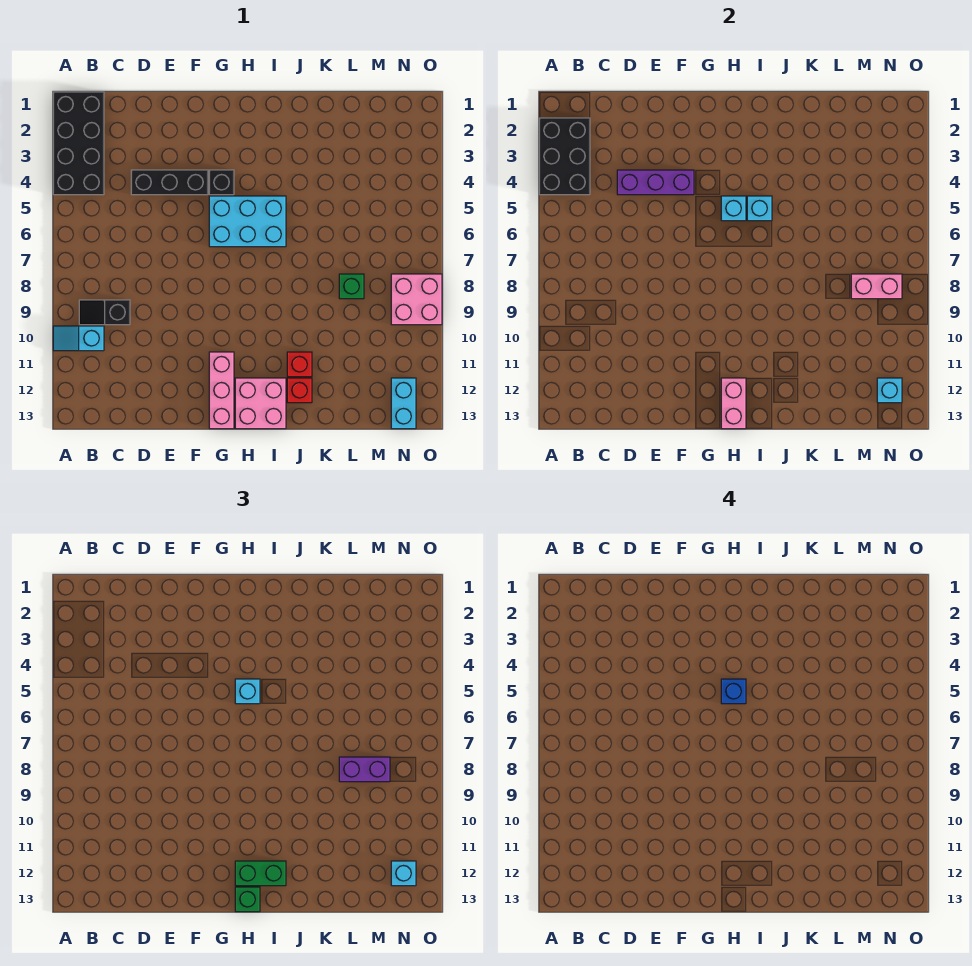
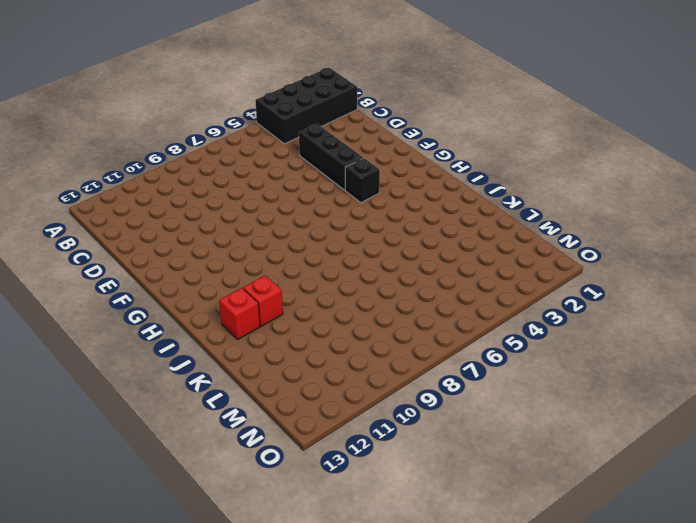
none -> cyan 1x2 slope [53,326,104,351]
none -> black 1x2 slope [79,300,130,325]
none -> cyan 2x3 brick [209,196,286,247]

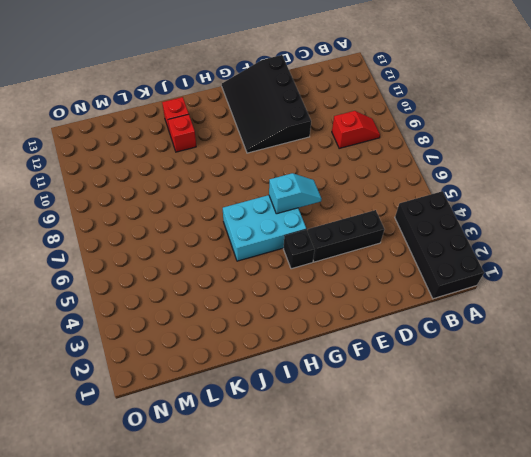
red 1x2 slope [332,111,380,148] -> black 1x2 slope [79,300,130,325]
black 3x4 slope [222,55,311,153] -> pink 1x3 brick [209,352,234,429]
cyan 1x2 slope [269,173,321,214] -> cyan 1x2 slope moved to [53,326,104,351]
none -> pink 2x2 brick [235,378,286,429]
none -> green 1x1 brick [339,274,364,299]
none -> pink 2x2 brick [391,274,442,325]

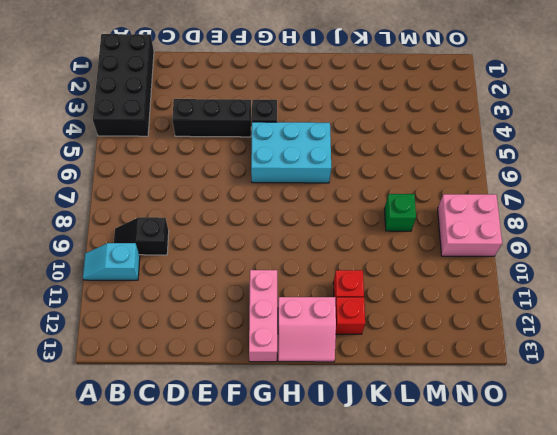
pink 2x2 slope [278,297,336,362] -> pink 2x2 brick [235,378,286,429]
none -> cyan 1x2 brick [391,378,416,429]
none -> black 2x3 brick [539,118,590,195]
none -> purple 1x3 brick [617,170,694,195]

